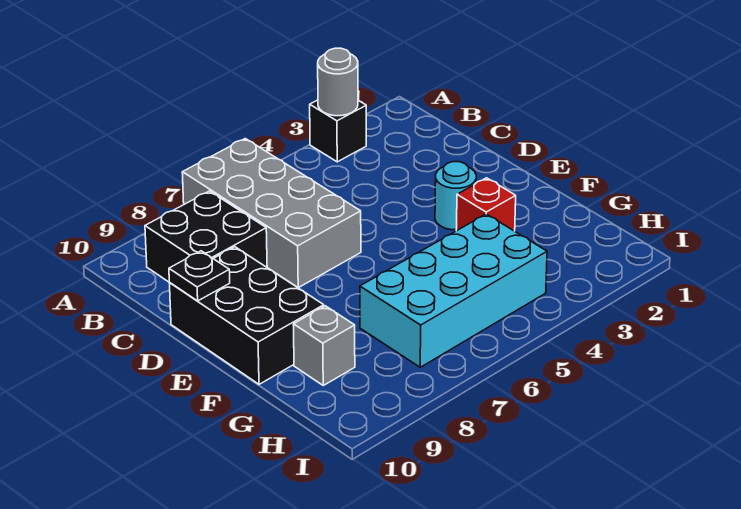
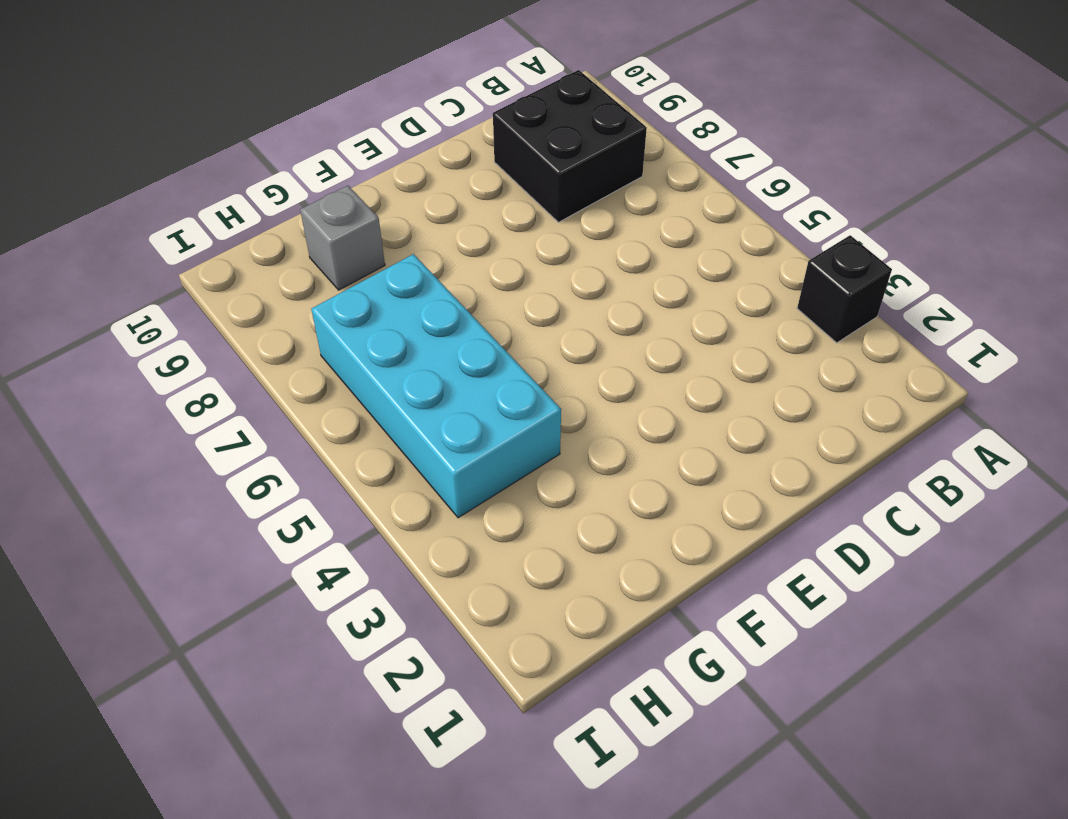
none -> grey 2x4 brick [182,139,361,288]
none -> black 2x3 brick [170,247,324,384]

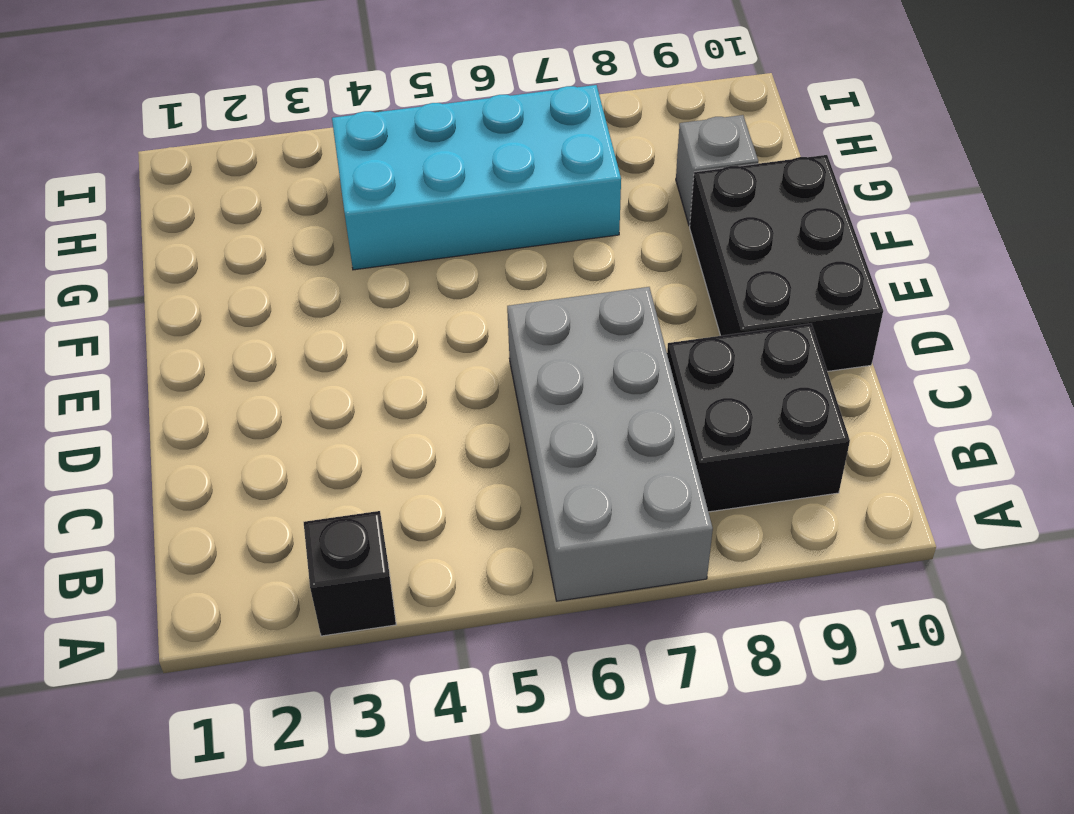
none -> cyan 1x1 round brick [435,162,476,230]
none -> red 1x1 brick [456,178,516,231]

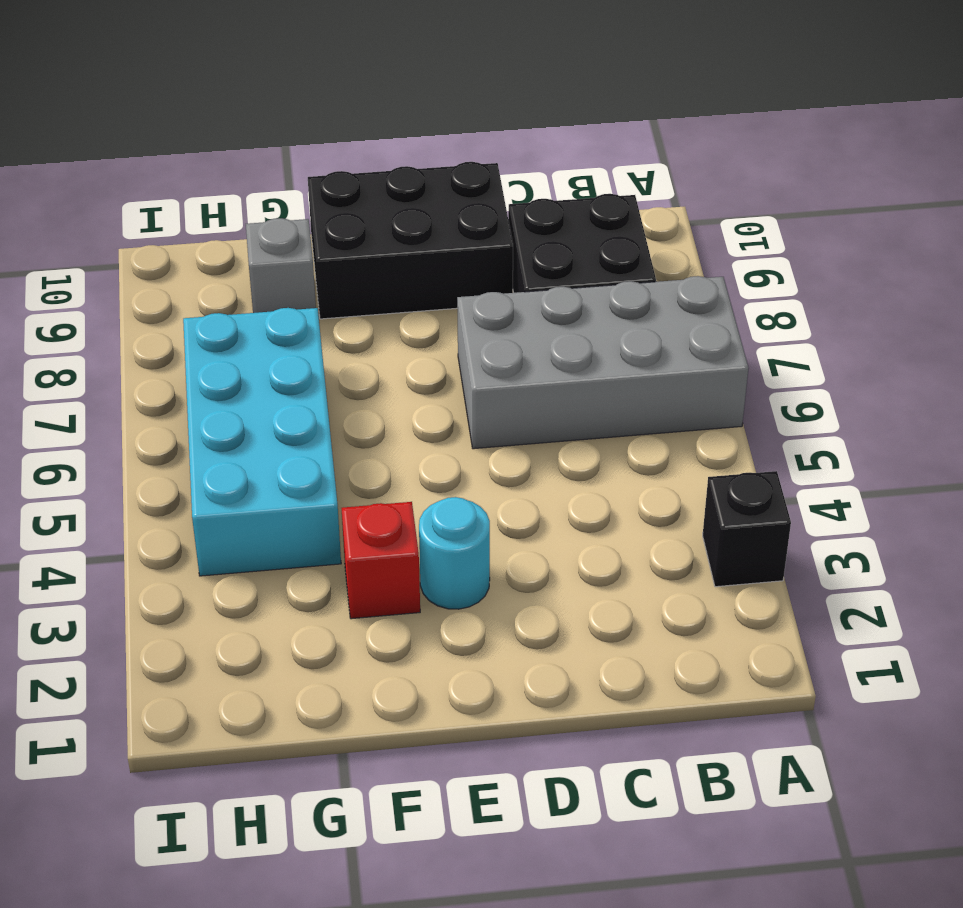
none -> grey 1x1 round brick [318,48,358,116]
none -> black 1x1 plate [169,251,230,301]

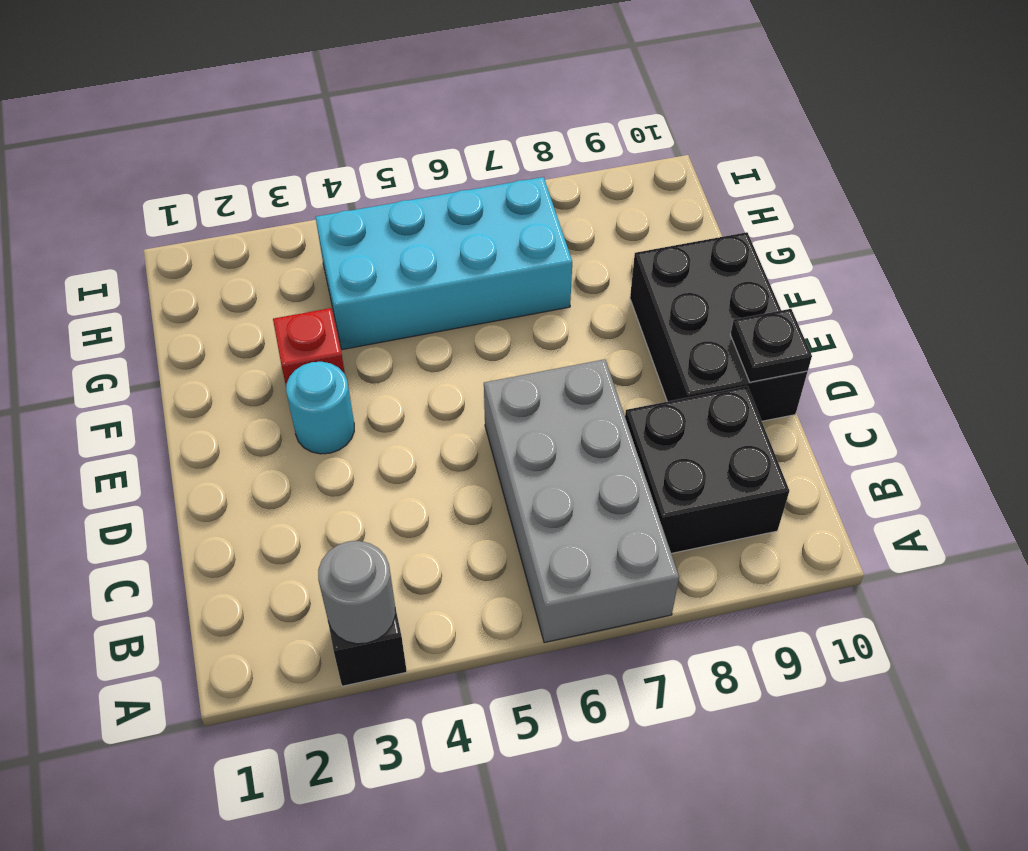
none -> grey 1x1 brick [293,306,355,385]

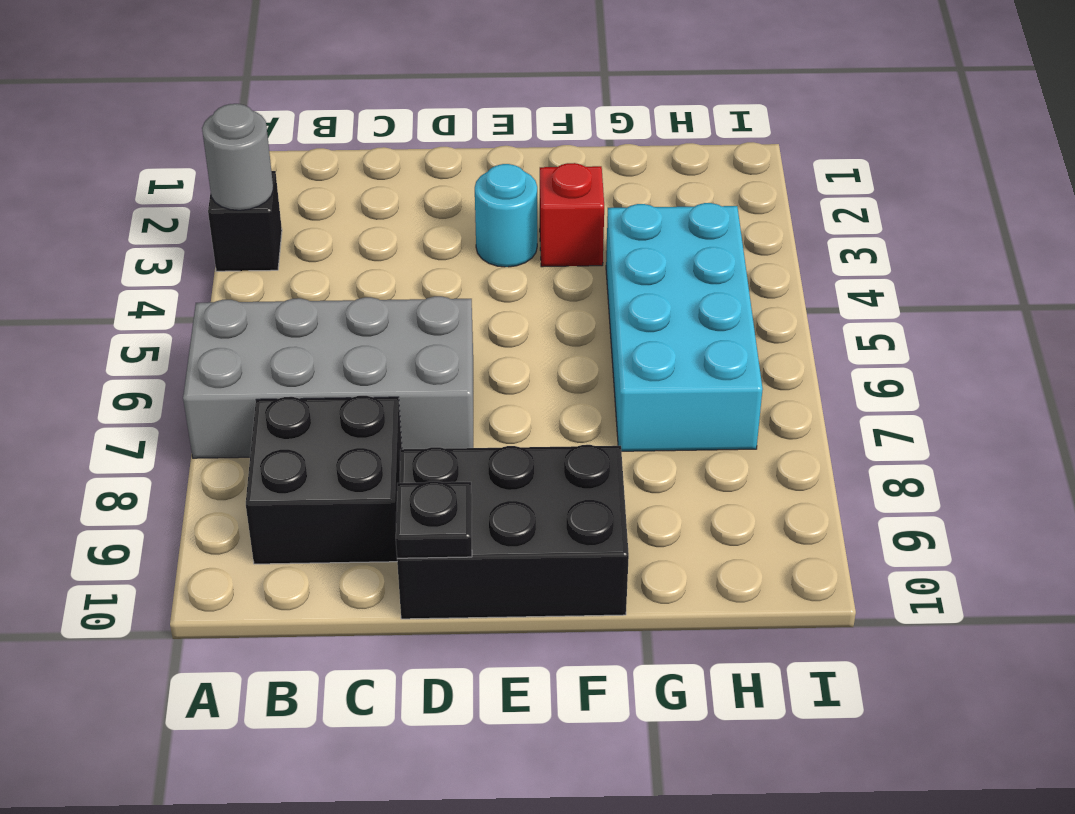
none -> grey 1x1 brick [293,306,355,385]

